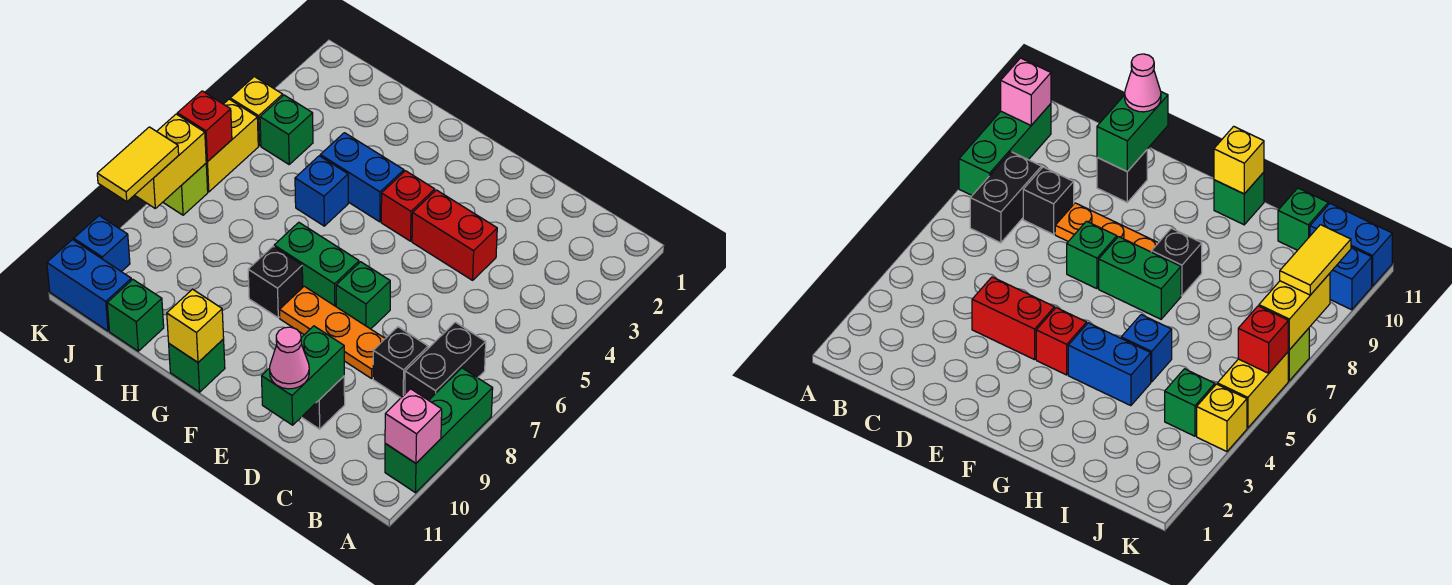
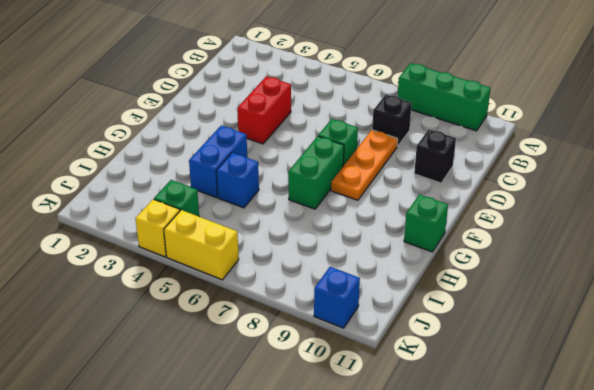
none -> black 1x2 brick [405,322,486,400]
none -> red 1x1 brick [381,171,435,241]
none -> black 1x1 brick [248,247,303,318]

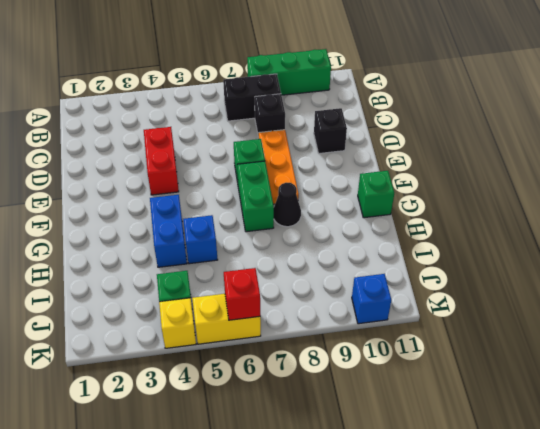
black 1x1 cone [274,183,301,227] -> black 1x1 brick [248,247,303,318]
none -> red 1x1 brick [381,171,435,241]
none -> green 1x1 brick [107,279,164,351]
none -> blue 1x2 brick [47,240,131,331]

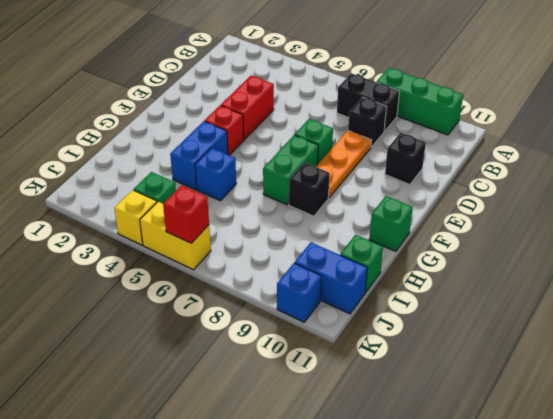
blue 1x2 brick [295,243,367,314] -> blue 1x2 brick turned to [47,240,131,331]
none -> lime 1x1 brick [163,164,208,215]
none -> pink 1x1 brick [385,389,442,463]
none -> green 1x2 brick [262,326,344,425]

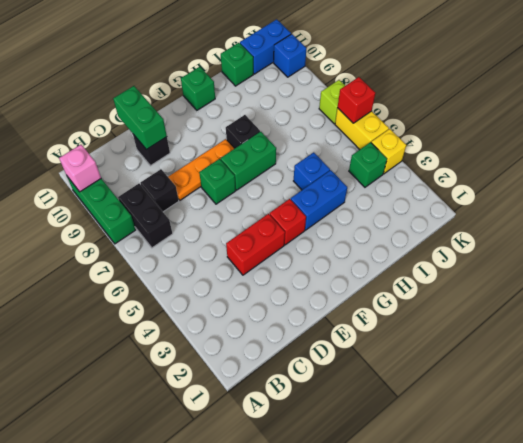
none -> yellow 1x1 brick [167,289,224,362]
none -> yellow 1x2 brick [135,114,206,208]
none -> pink 1x1 cone [270,327,309,389]

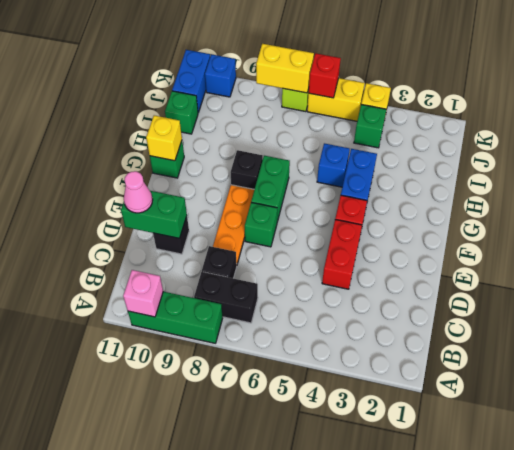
none -> yellow 1x2 tile [97,127,179,202]

